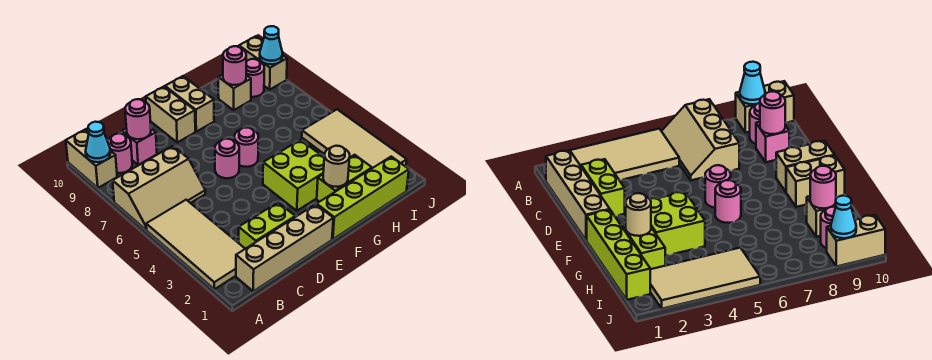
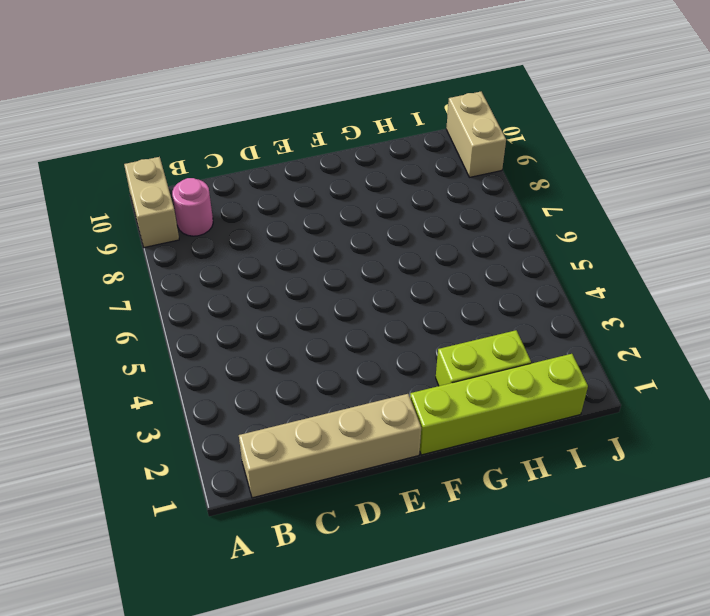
none -> tan 2x4 tile [146,200,245,289]
none -> tan 2x3 slope [113,146,205,230]
none -> lime 1x2 brick [239,203,295,249]

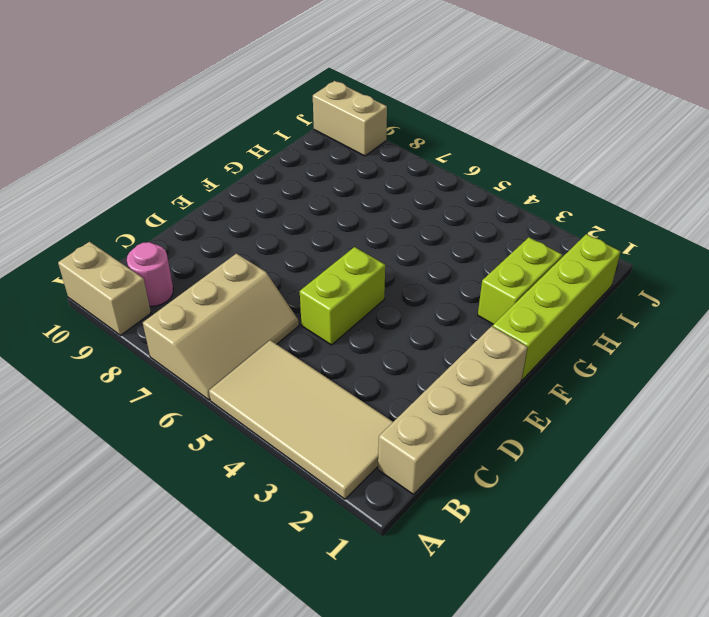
lime 1x2 brick [300,247,385,345] -> lime 1x2 brick moved to [239,203,295,249]
none -> pink 1x1 brick [122,129,157,165]
none -> pink 1x1 round brick [215,139,239,178]
none -> tan 1x2 brick [146,87,195,142]

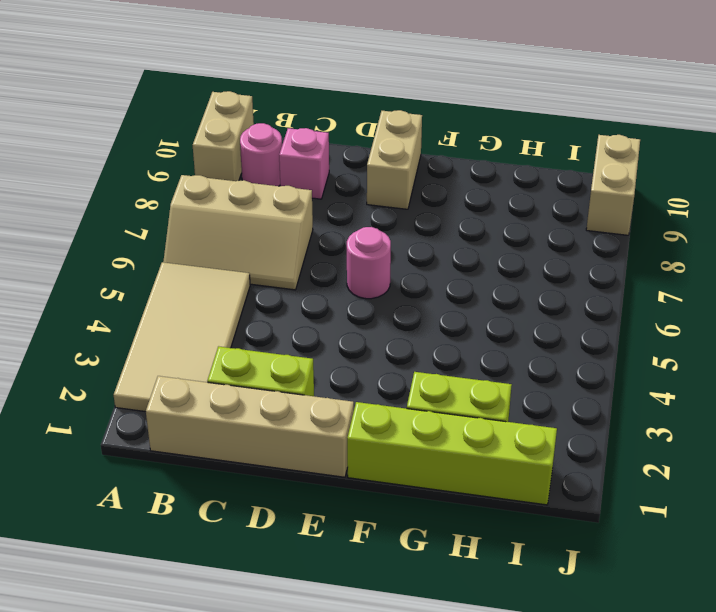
none -> lime 2x2 brick [263,140,324,211]
none -> pink 1x1 round brick [234,128,258,167]
none -> tan 1x2 brick [165,76,214,131]

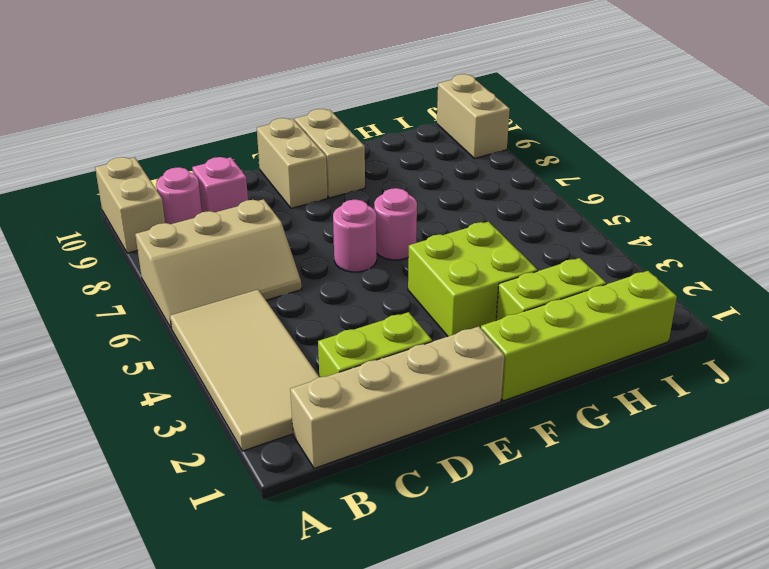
none -> tan 1x1 brick [218,75,251,110]
none -> tan 2x4 tile [302,110,407,168]
none -> pink 1x1 round brick [246,59,264,97]

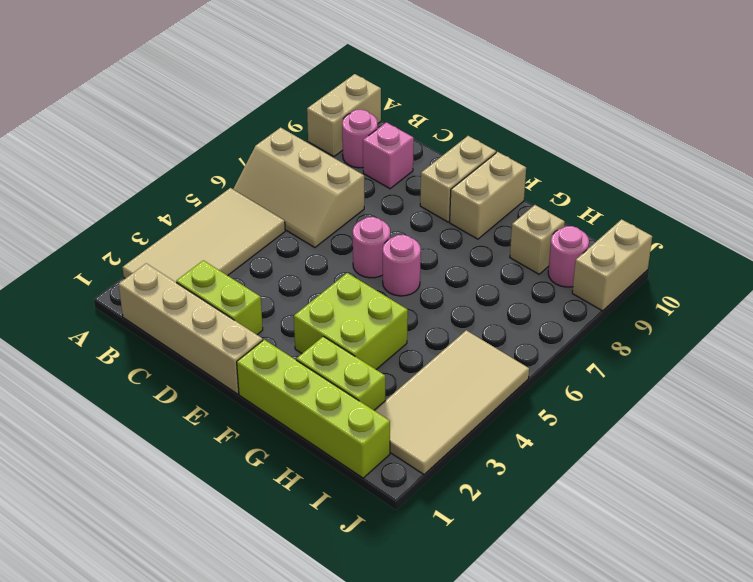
none -> cyan 1x1 cone [86,122,111,162]
none -> pink 1x1 round brick [125,99,151,139]
none -> tan 1x1 round brick [323,146,350,187]

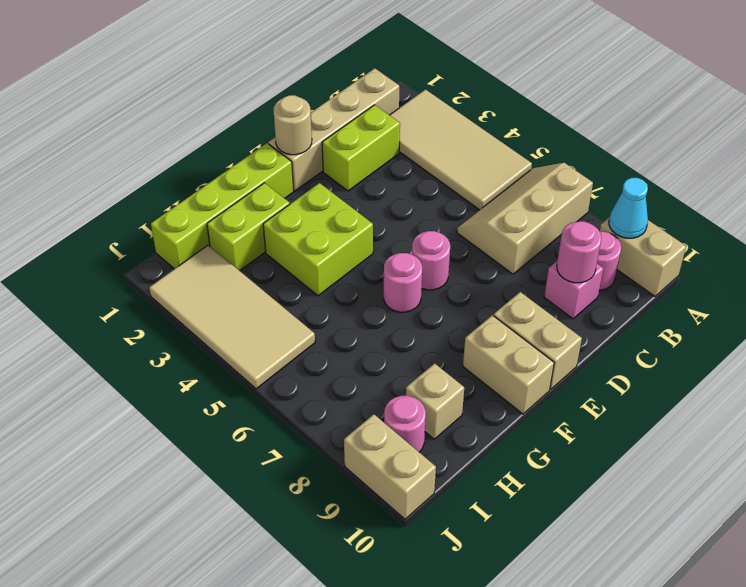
tan 1x1 round brick [274,95,312,155] -> tan 1x1 round brick moved to [323,146,350,187]
none -> pink 1x1 round brick [223,46,246,85]
none -> cyan 1x1 cone [260,26,282,65]

